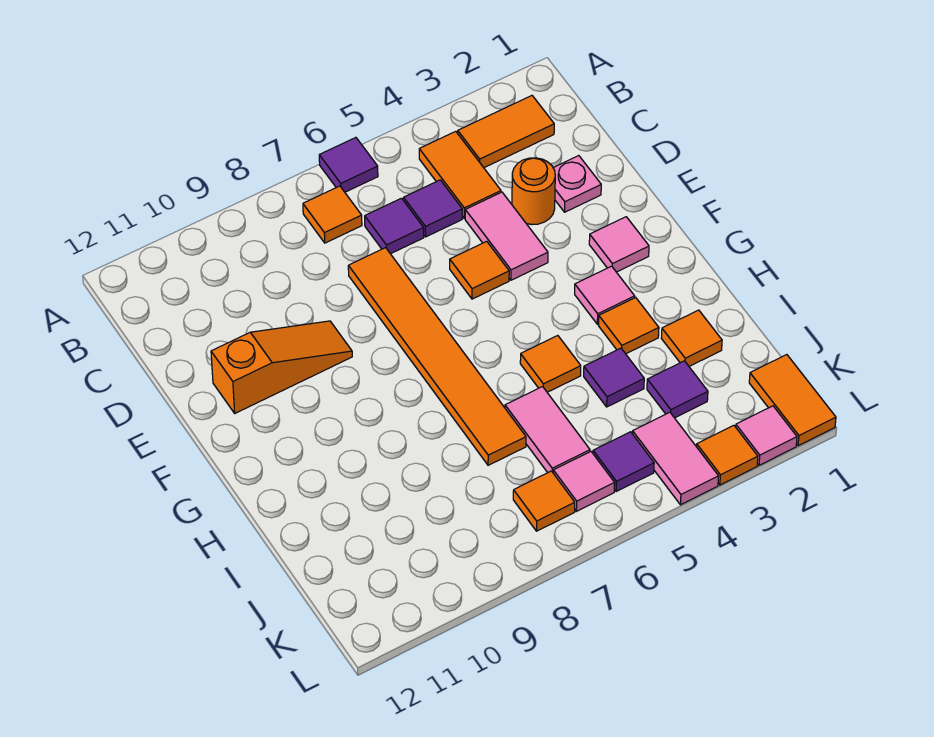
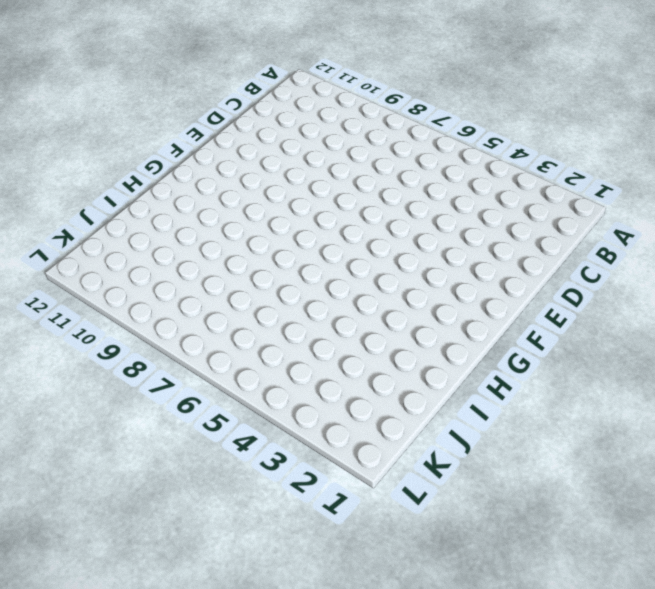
none -> purple 1x1 tile [319,138,378,192]
none -> orange 1x2 tile [458,96,554,168]
none -> orange 1x2 tile [419,131,501,218]

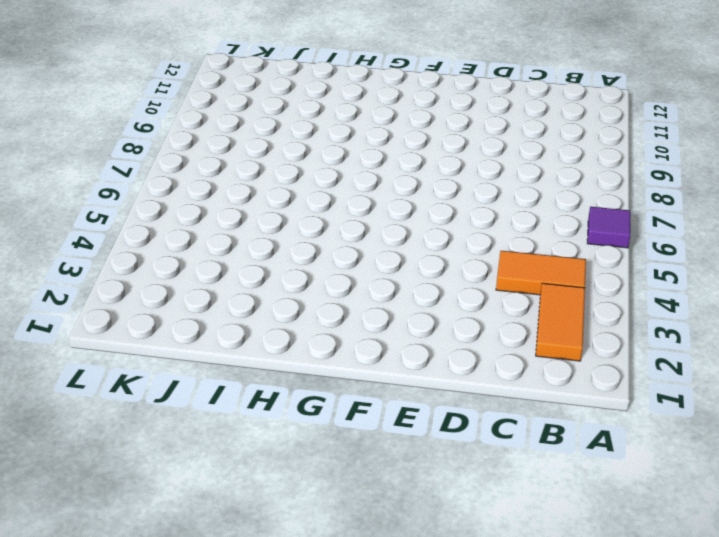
none -> orange 1x1 tile [303,186,362,243]
none -> purple 1x1 tile [404,180,462,237]
none -> purple 1x1 tile [365,198,424,254]

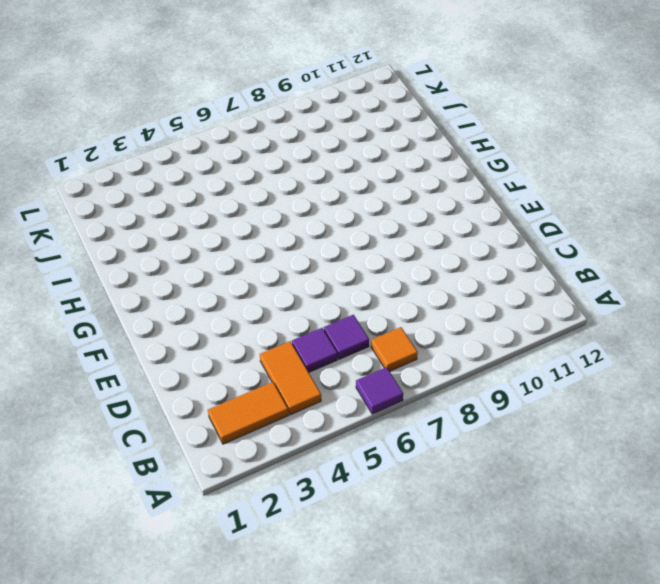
none -> pink 1x1 plate [554,156,601,212]
none -> orange 1x1 round brick [512,158,555,225]
none -> pink 1x2 tile [465,192,548,280]

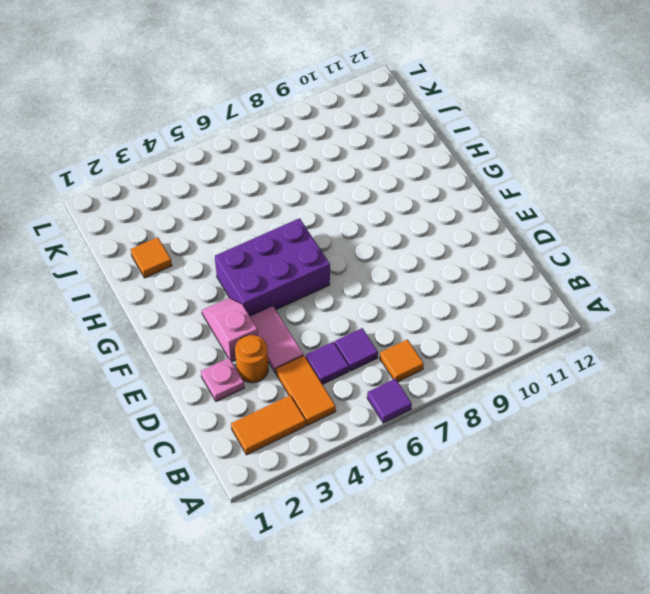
pink 1x2 slope [202,298,258,361] -> none
purple 2x3 brick [215,218,330,316] -> none
none -> orange 1x6 tile [348,248,526,465]
none -> orange 1x1 tile [450,241,509,299]
none -> orange 1x3 slope [211,321,352,413]

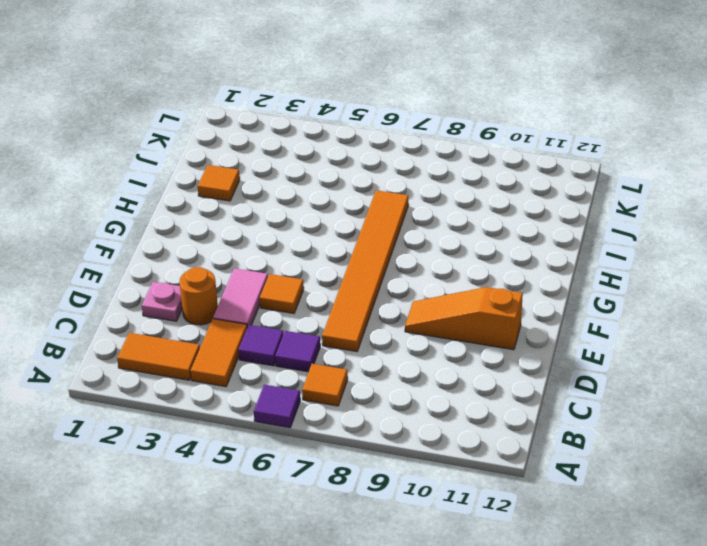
none -> pink 1x1 tile [589,217,649,272]
none -> pink 1x1 tile [575,266,635,324]
none -> orange 1x1 tile [599,298,659,354]

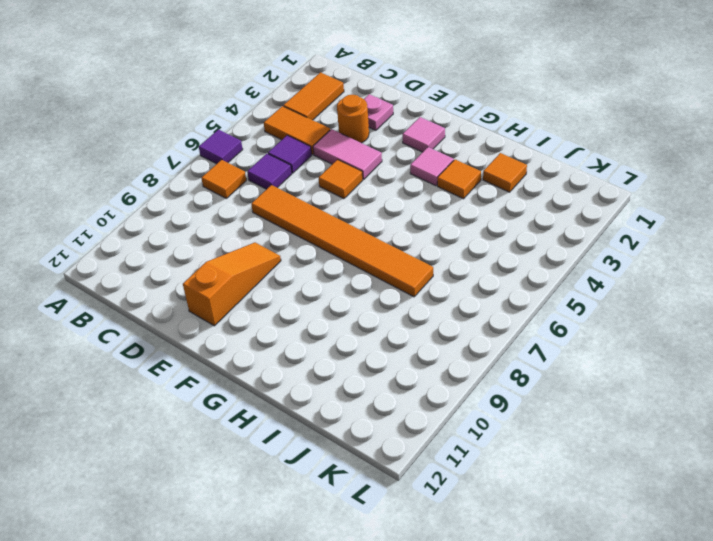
none -> orange 1x1 tile [520,336,581,392]
none -> purple 1x1 tile [584,348,644,407]
none -> pink 1x2 tile [505,387,590,473]

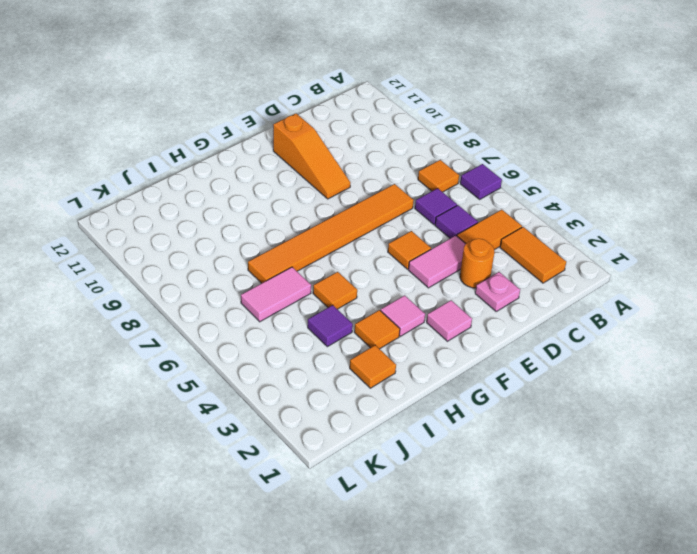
none -> purple 1x1 tile [647,361,708,418]
none -> orange 1x2 tile [749,355,836,446]
none -> pink 1x2 tile [633,412,719,505]

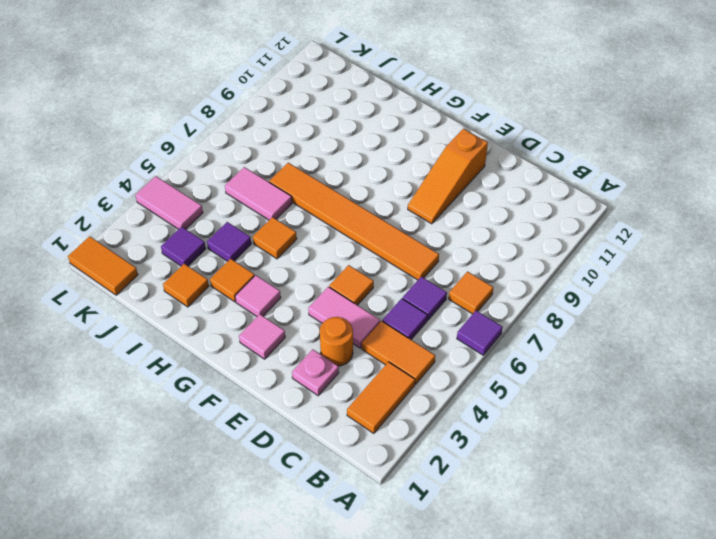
none -> purple 1x1 tile [593,432,654,492]
none -> pink 1x1 tile [553,452,615,511]
none -> orange 1x1 tile [513,471,575,531]

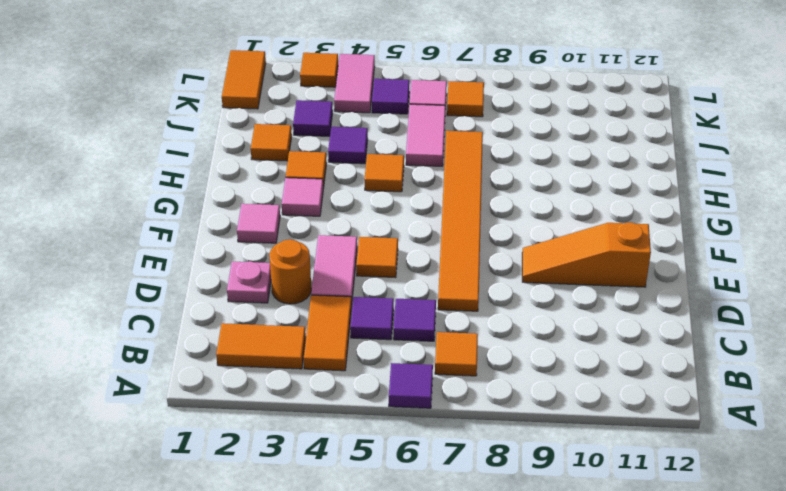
none -> pink 1x1 tile [736,406,797,465]

